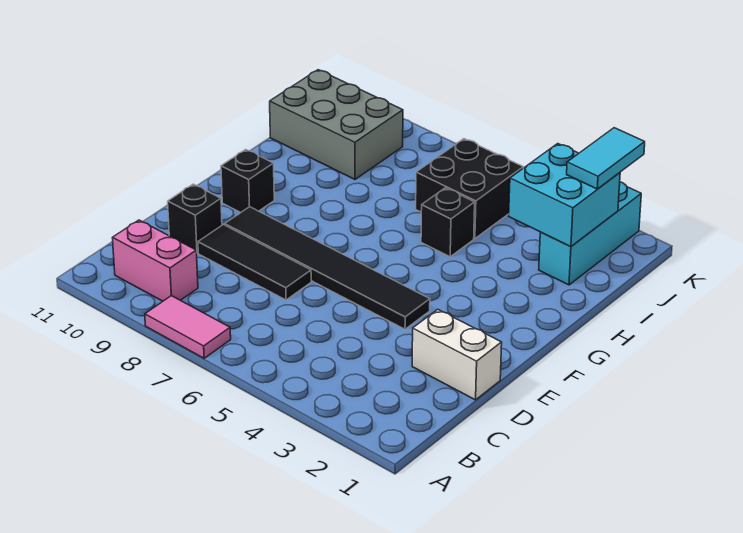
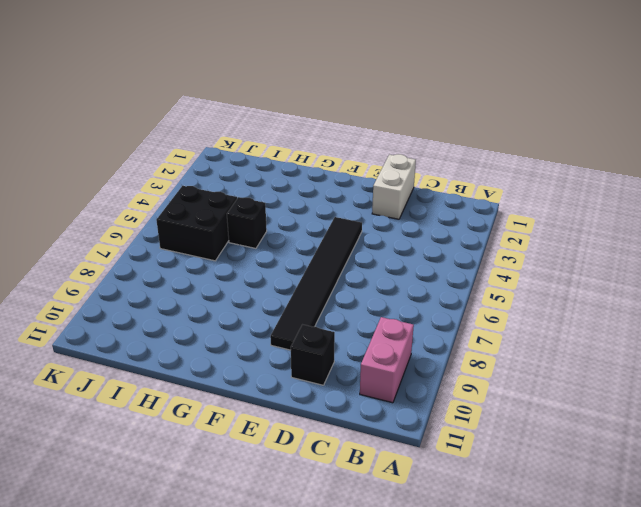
none -> pink 1x2 tile [145,296,231,358]
none -> black 1x3 tile [198,225,311,300]
none -> black 1x1 brick [221,150,274,213]

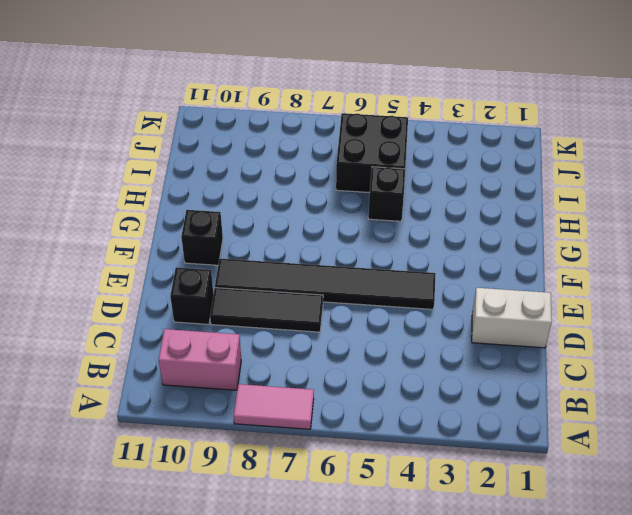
none -> cyan 1x3 brick [539,182,641,285]
none -> grey 2x3 brick [270,70,403,179]
none -> cyan 2x2 brick [509,144,620,247]

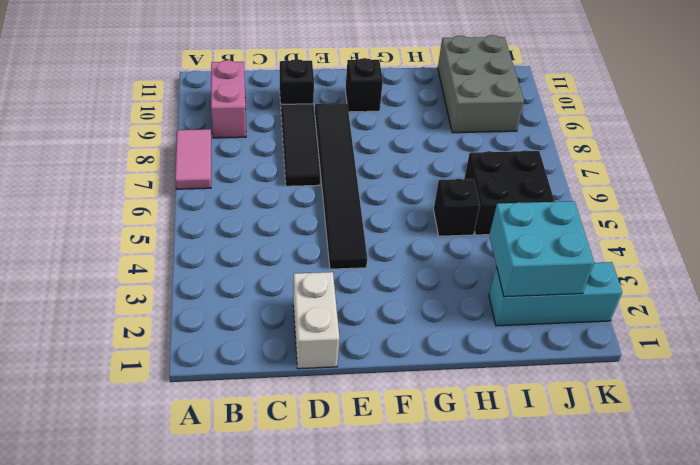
none -> cyan 1x2 tile [567,128,645,189]

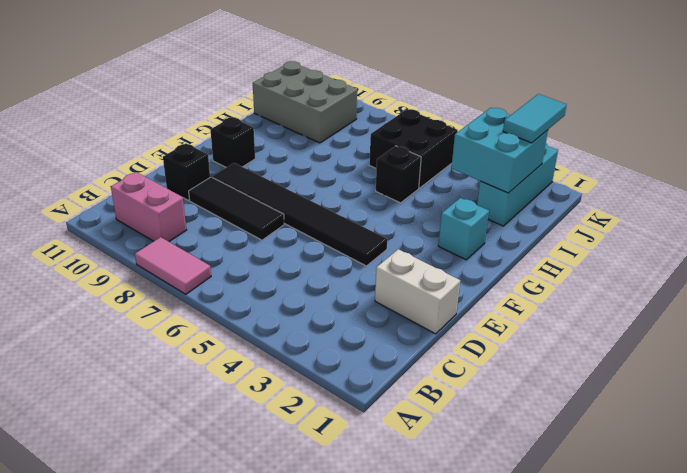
cyan 1x1 brick [438,198,489,260] -> none

